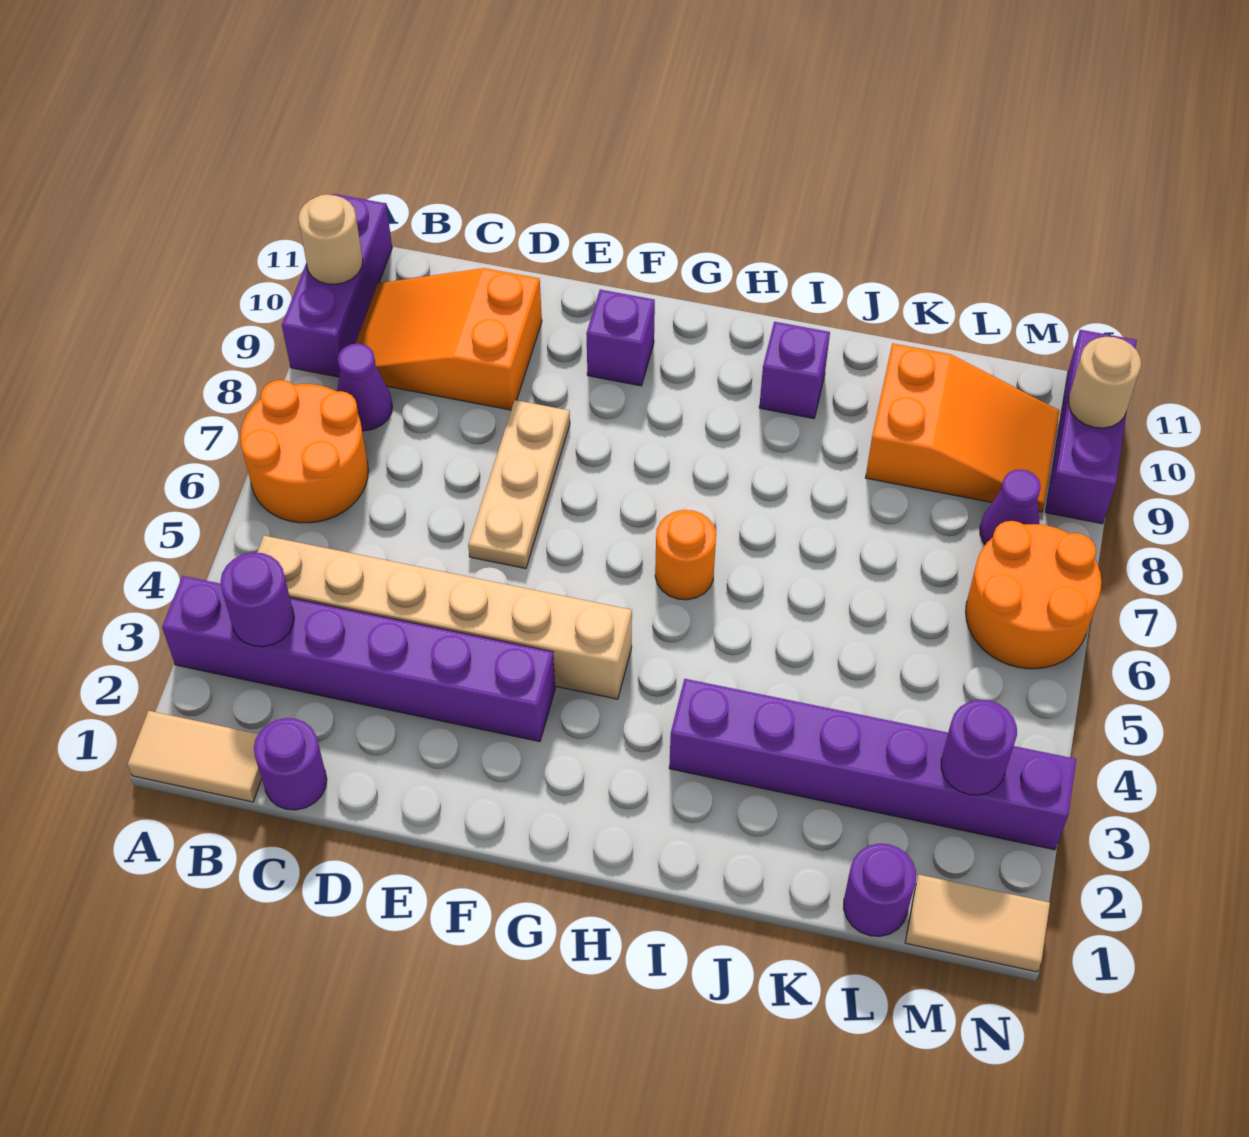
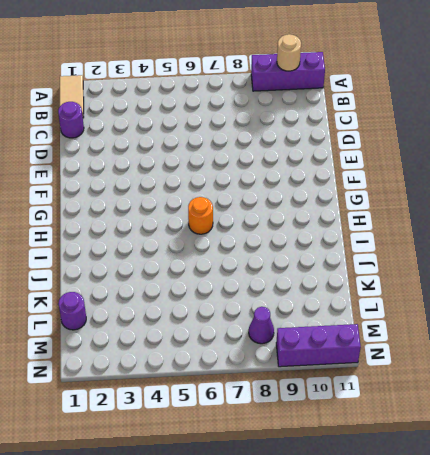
none -> purple 1x6 brick [162,576,555,742]
none -> orange 2x2 round brick [241,380,368,523]
none -> tan 1x6 brick [257,536,632,699]

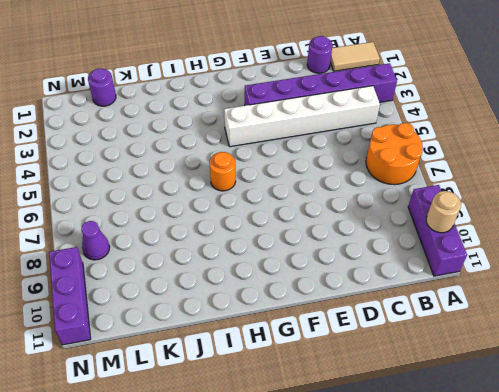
white 1x6 brick [224,86,380,147] -> tan 1x6 brick [257,536,632,699]
none -> purple 1x1 cone [337,344,392,431]
none -> orange 2x3 slope [355,268,542,410]
none -> tan 1x3 plate [468,400,570,569]

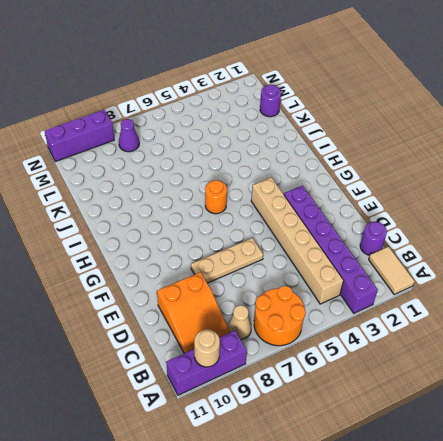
tan 1x1 cone [228,305,251,340] -> purple 1x1 cone [337,344,392,431]
none -> purple 1x1 brick [586,290,655,386]
none -> purple 1x6 brick [669,679,1076,850]
none -> purple 1x1 brick [759,322,830,418]

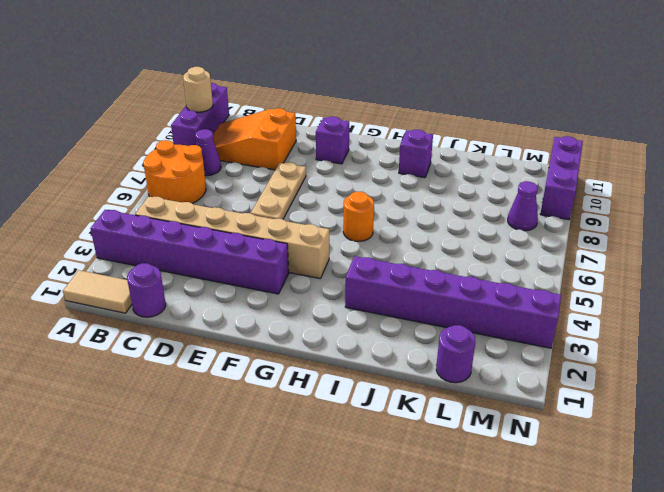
none -> orange 2x3 slope [865,343,1060,512]
none -> tan 1x2 tile [905,875,1050,972]
none -> orange 2x2 round brick [966,521,1101,669]

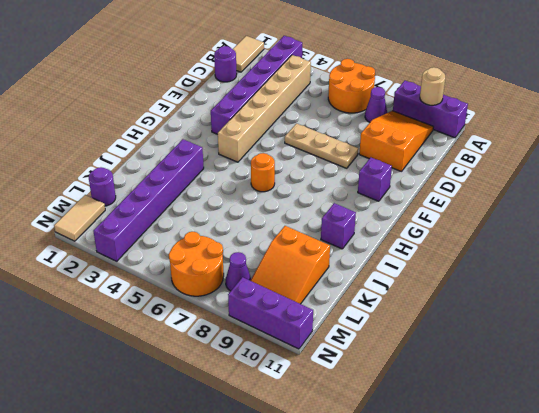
none -> purple 1x1 round brick [220,553,294,646]
none -> purple 1x1 round brick [941,700,1017,795]
none -> tan 1x1 round brick [1069,337,1141,428]

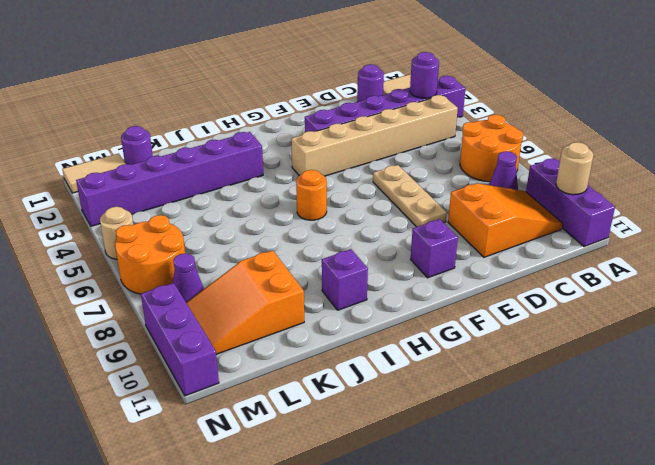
tan 1x1 round brick [100,207,133,259] -> tan 1x1 round brick moved to [1069,337,1141,428]
none -> purple 1x1 round brick [941,700,1017,795]

